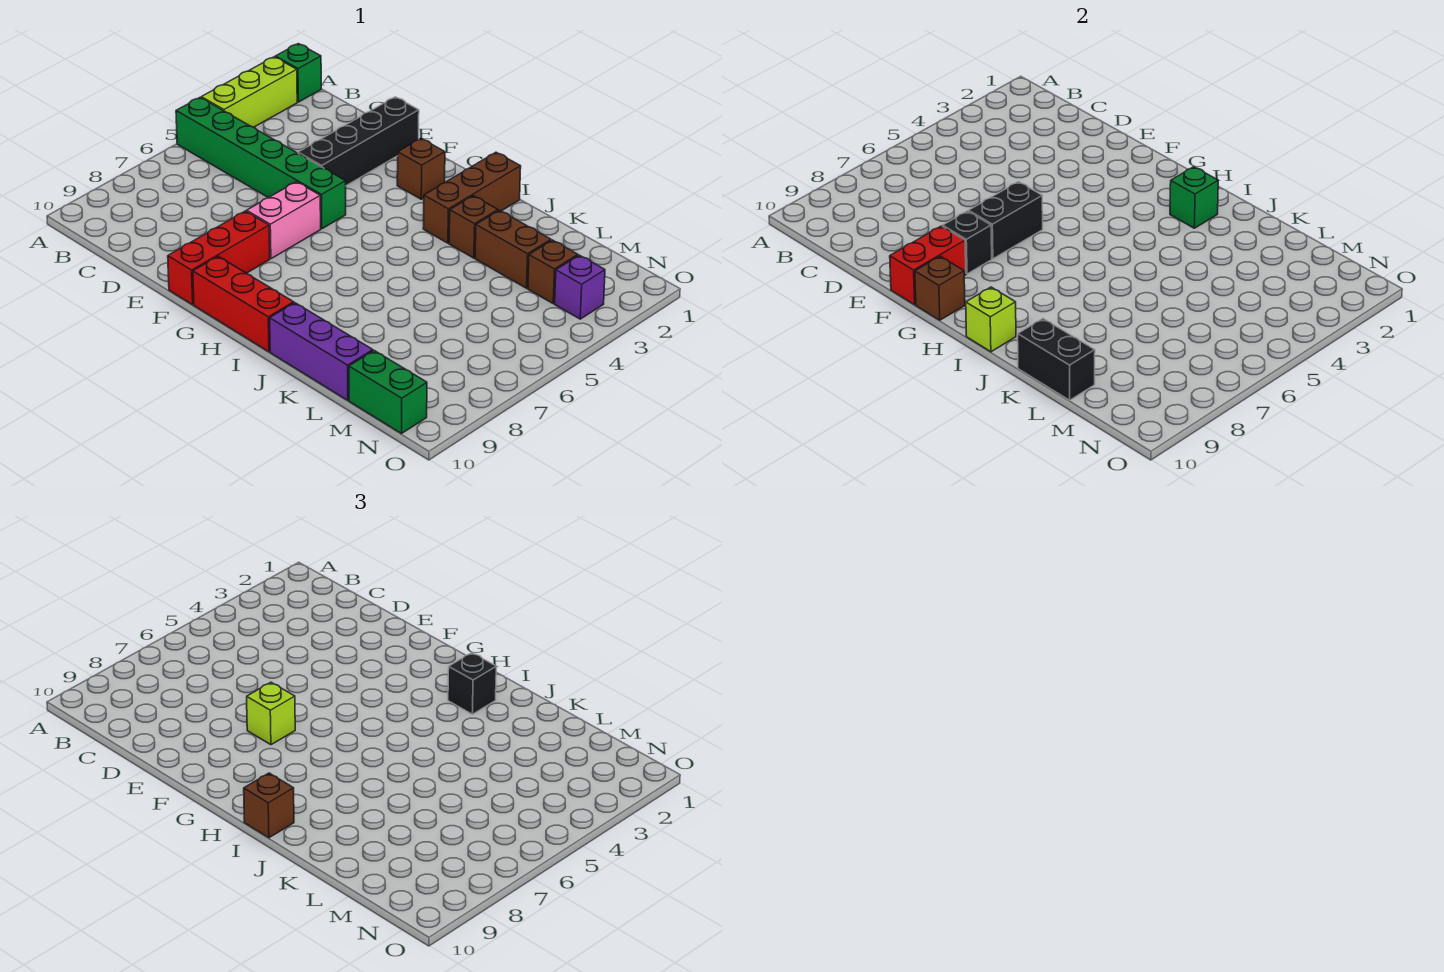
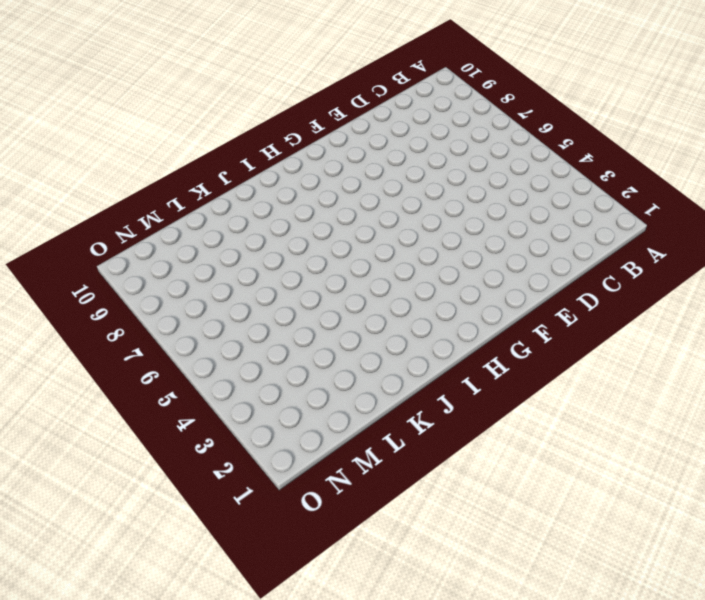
none -> green 1x1 brick [275,44,321,102]
none -> lime 1x3 brick [201,57,297,127]
none -> green 1x6 brick [176,98,346,229]

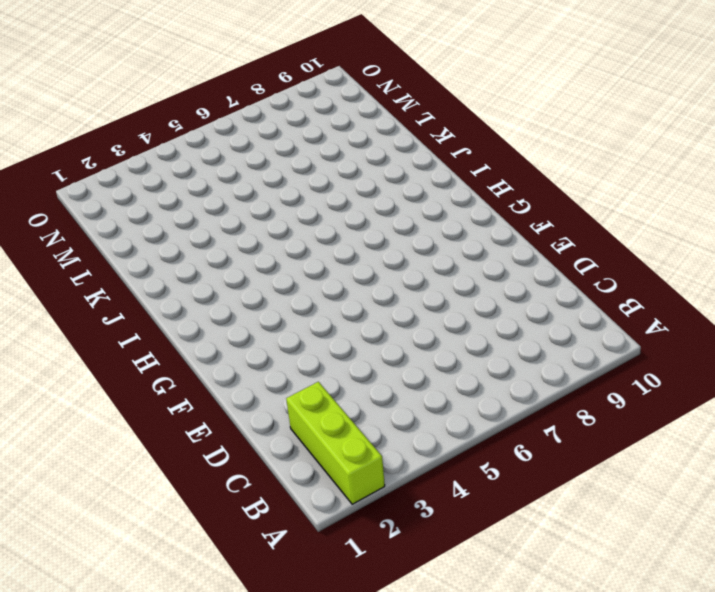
lime 1x3 brick [286,382,385,504] -> lime 1x3 brick turned to [201,57,297,127]
none -> green 1x1 brick [275,44,321,102]
none -> green 1x6 brick [176,98,346,229]
none -> black 1x4 brick [298,97,419,186]

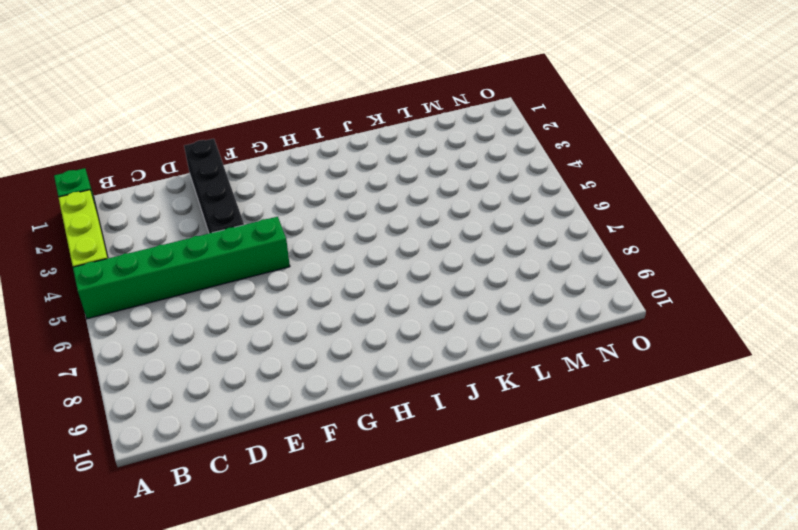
none -> pink 1x2 brick [247,182,321,259]
none -> red 1x3 brick [168,211,270,305]
none -> brown 1x1 brick [397,139,445,199]

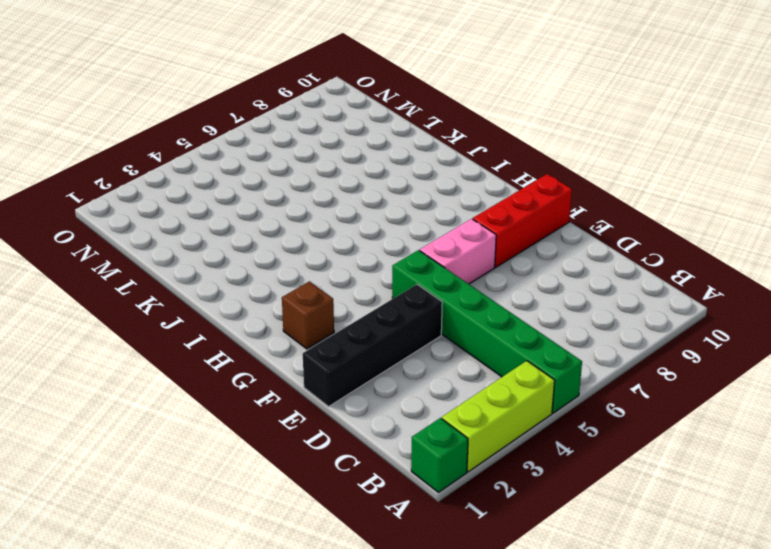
none -> red 1x3 brick [193,256,294,352]
none -> brown 1x3 brick [423,152,521,243]
none -> brown 1x1 brick [449,196,498,258]

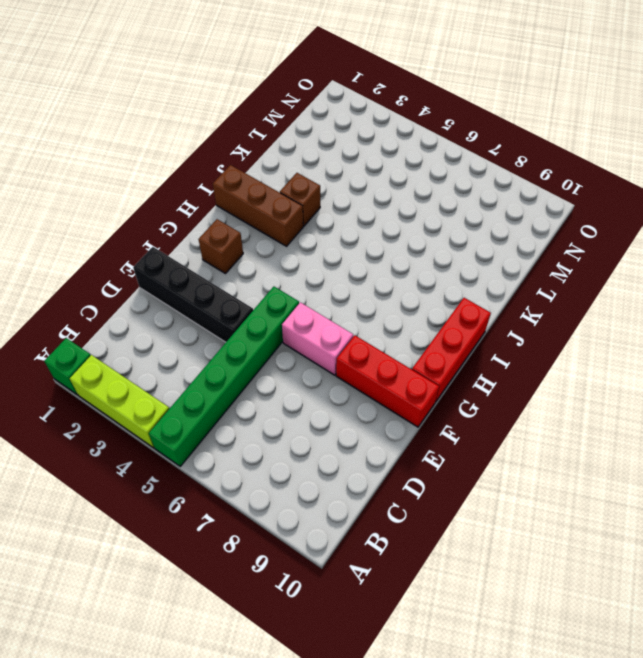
none -> purple 1x3 brick [270,303,373,400]
none -> brown 1x2 brick [475,210,551,288]
none -> brown 1x1 brick [528,240,578,303]

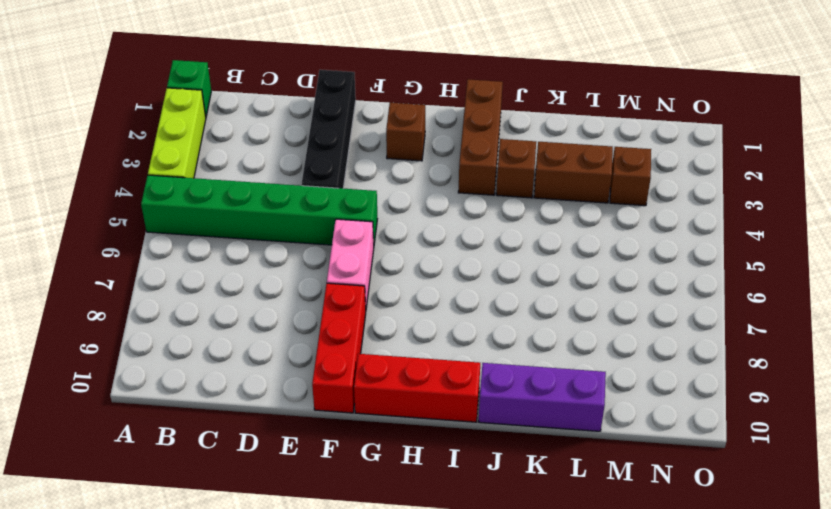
none -> green 1x2 brick [349,351,427,434]
none -> purple 1x1 brick [555,255,605,319]
none -> black 1x2 brick [969,182,1043,259]

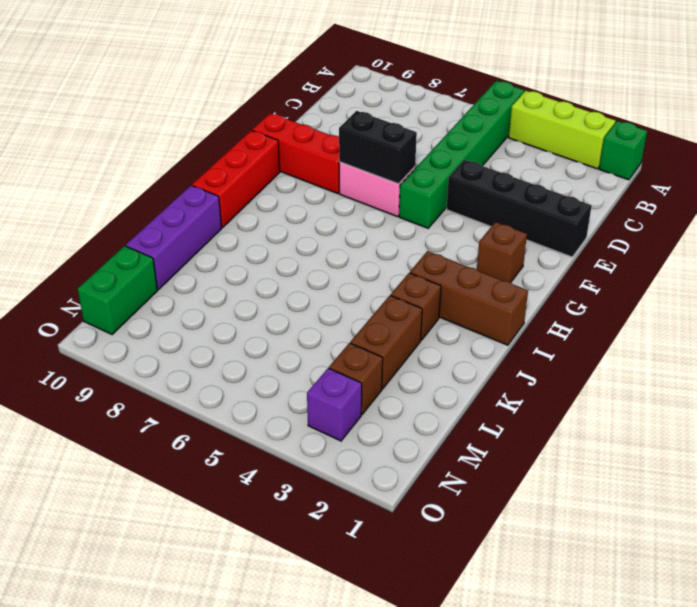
none -> black 1x1 brick [943,211,992,274]
none -> red 1x2 brick [890,226,966,305]
none -> brown 1x1 brick [915,256,965,320]

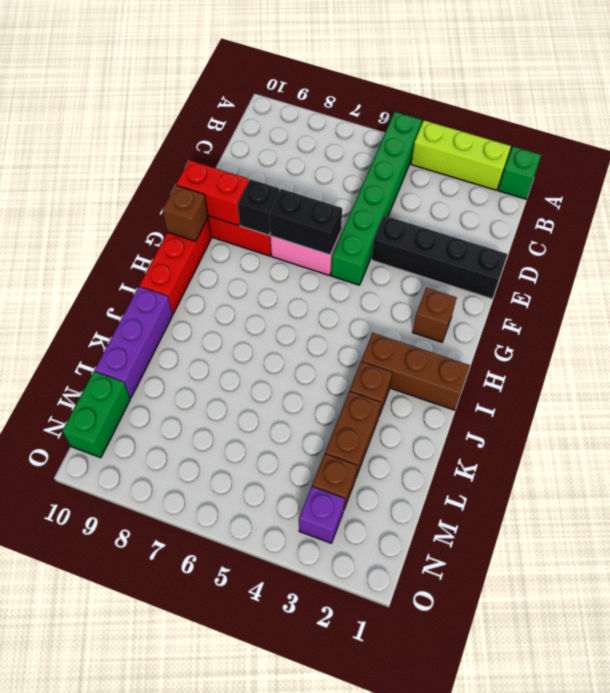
none -> green 1x1 brick [1170,167,1218,228]
none -> lime 1x1 brick [966,287,1016,352]
none -> black 1x2 brick [1018,319,1095,400]

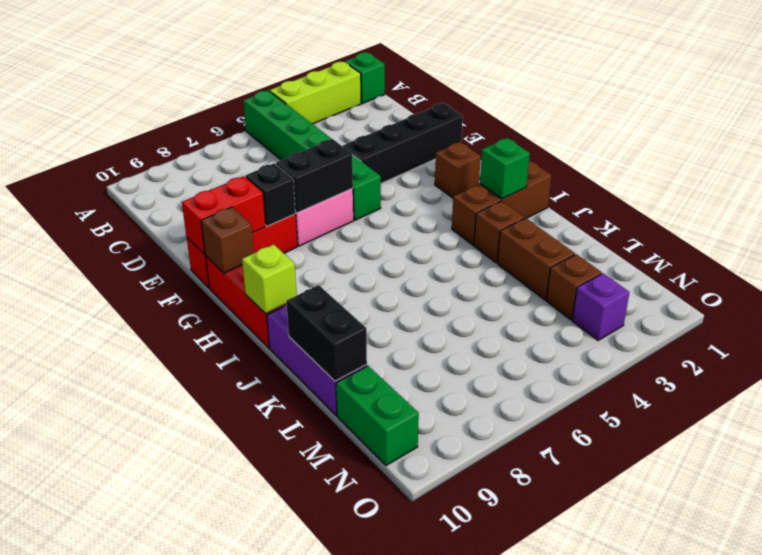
none -> lime 1x1 brick [247,682,295,745]
none -> black 1x1 brick [448,653,496,714]
none -> brown 1x1 brick [244,773,294,838]

